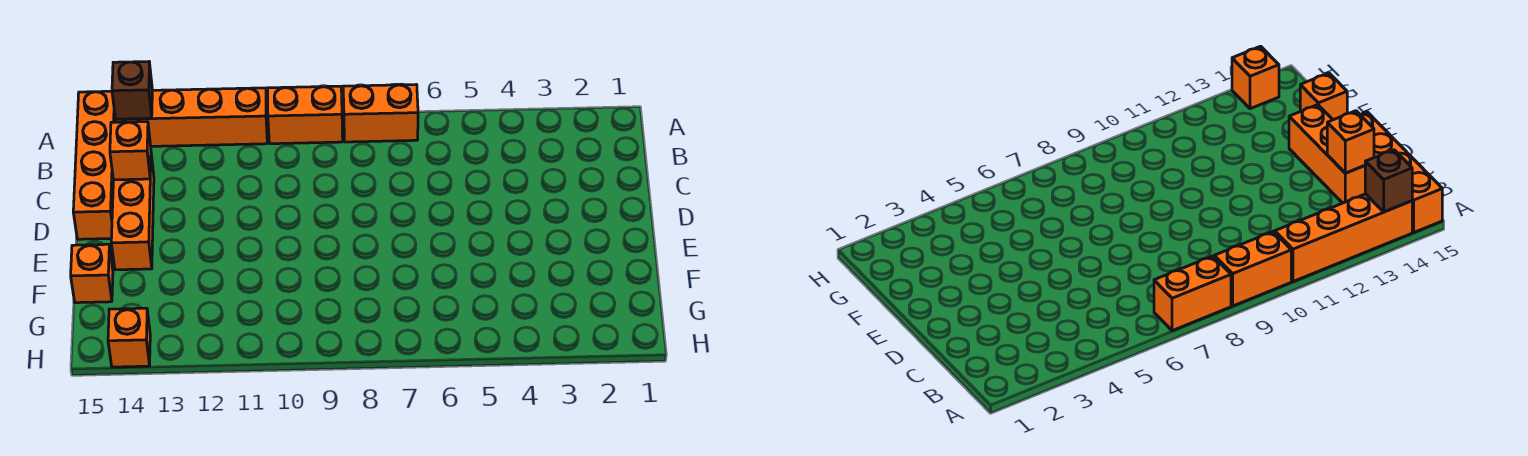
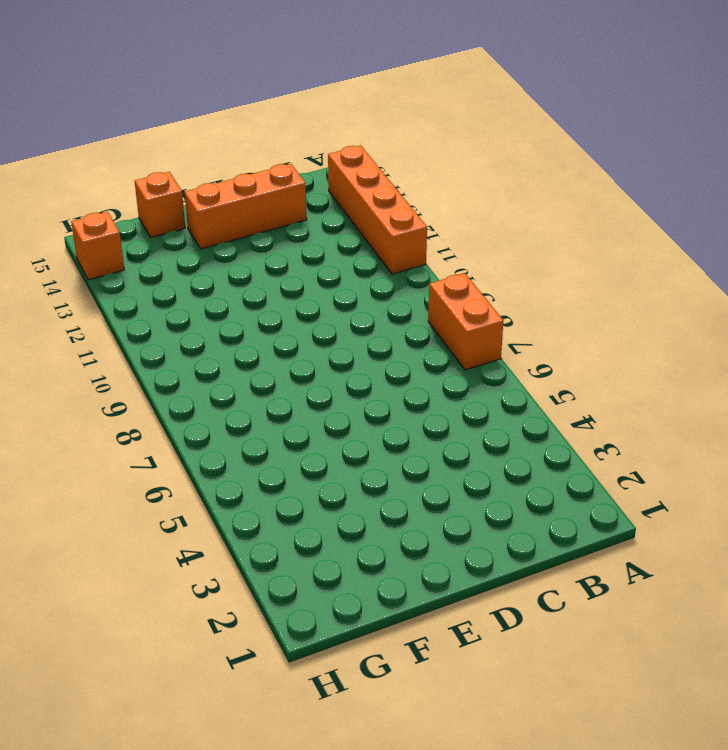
none -> orange 1x2 brick [268,86,343,144]
none -> orange 1x4 brick [73,91,116,239]

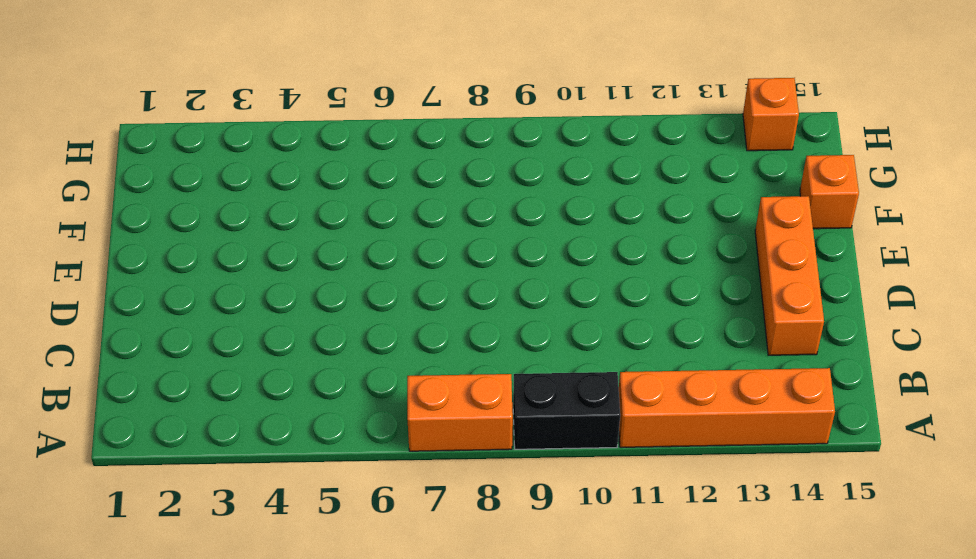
black 1x2 brick [513,372,620,449] -> orange 1x2 brick [268,86,343,144]
none -> orange 1x4 brick [73,91,116,239]
none -> brown 1x1 brick [112,62,152,119]

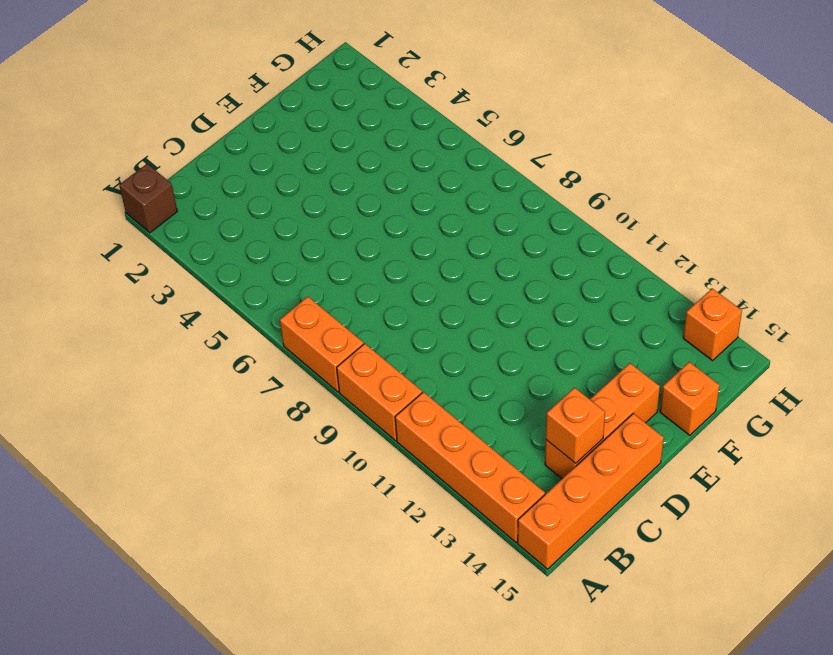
brown 1x1 brick [119,164,177,233] -> brown 1x1 brick moved to [112,62,152,119]

